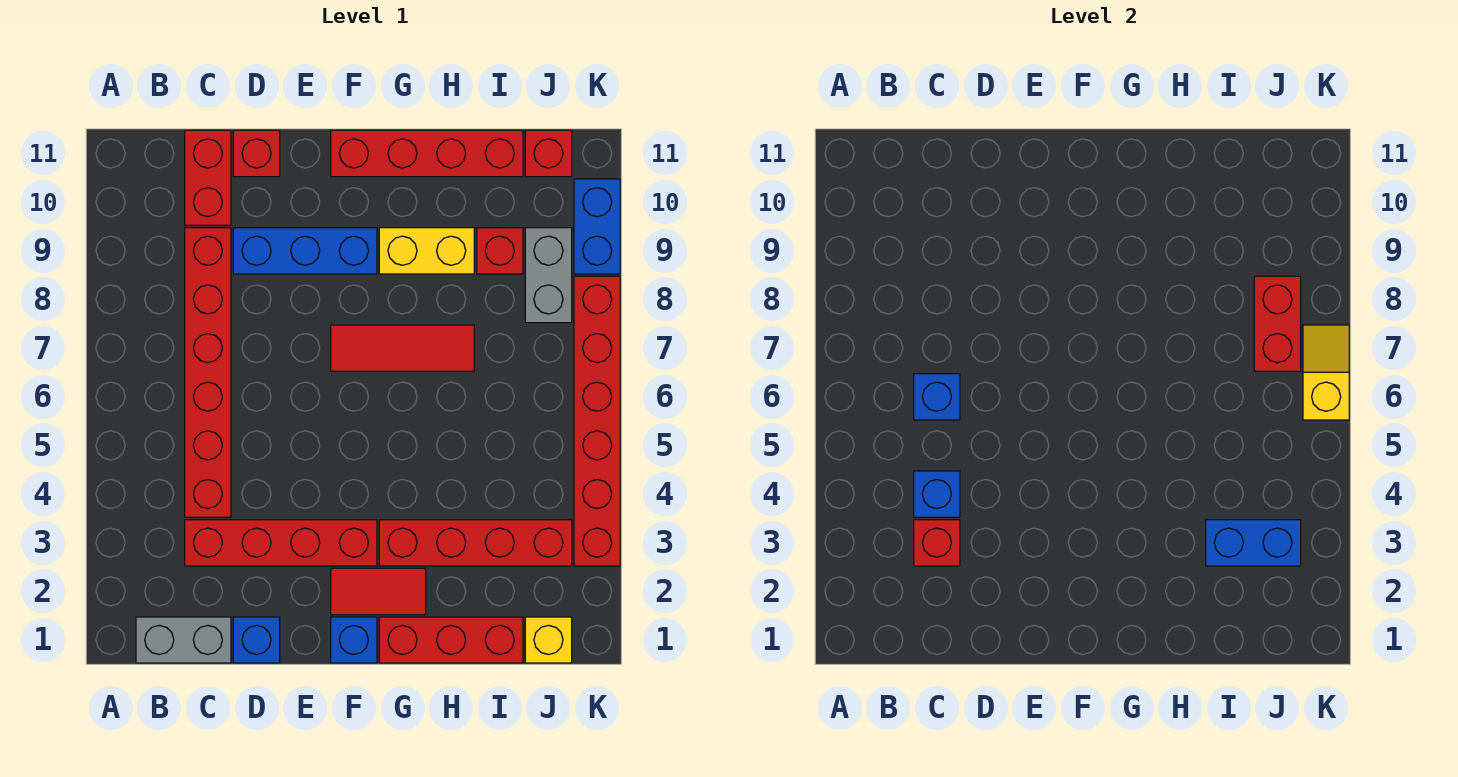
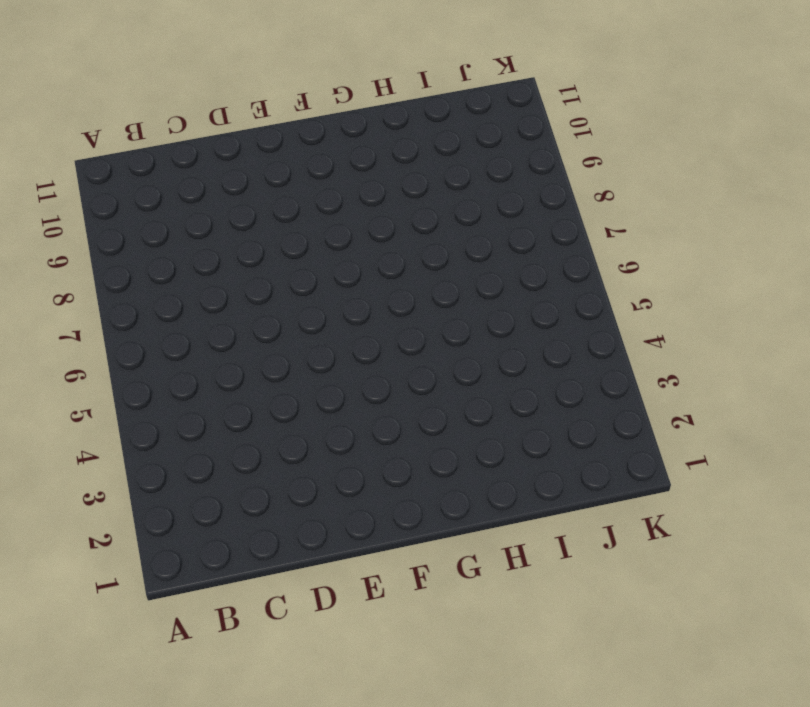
none -> grey 1x2 brick [136,617,231,663]
none -> red 1x4 brick [185,520,377,566]
none -> red 1x6 brick [185,228,231,517]

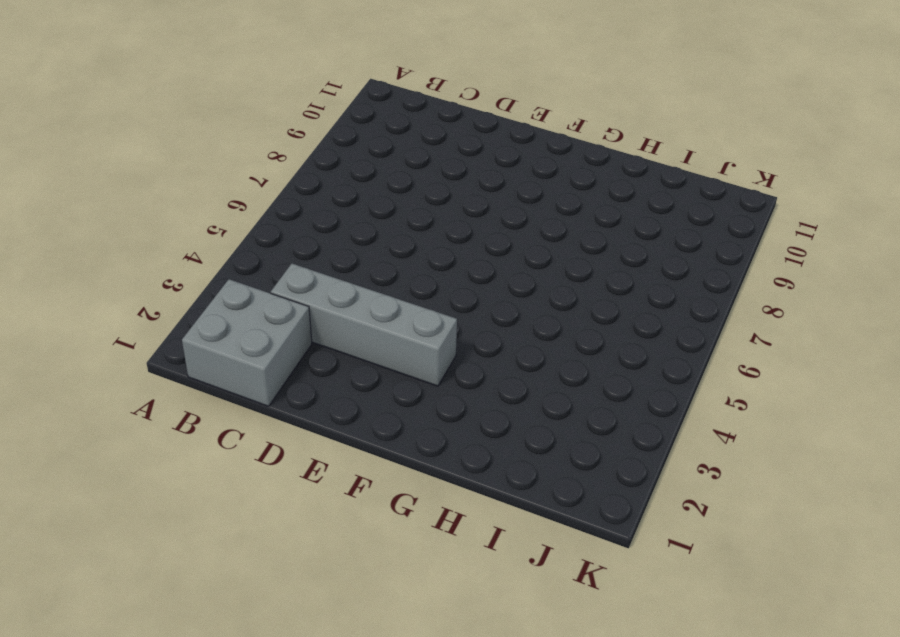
grey 2x2 brick [182,279,312,406] -> grey 1x2 brick [136,617,231,663]
grey 1x4 brick [271,264,457,386] -> red 1x4 brick [185,520,377,566]
none -> red 1x6 brick [185,228,231,517]
none -> red 1x2 brick [185,130,231,225]
none -> blue 1x1 brick [233,617,280,663]

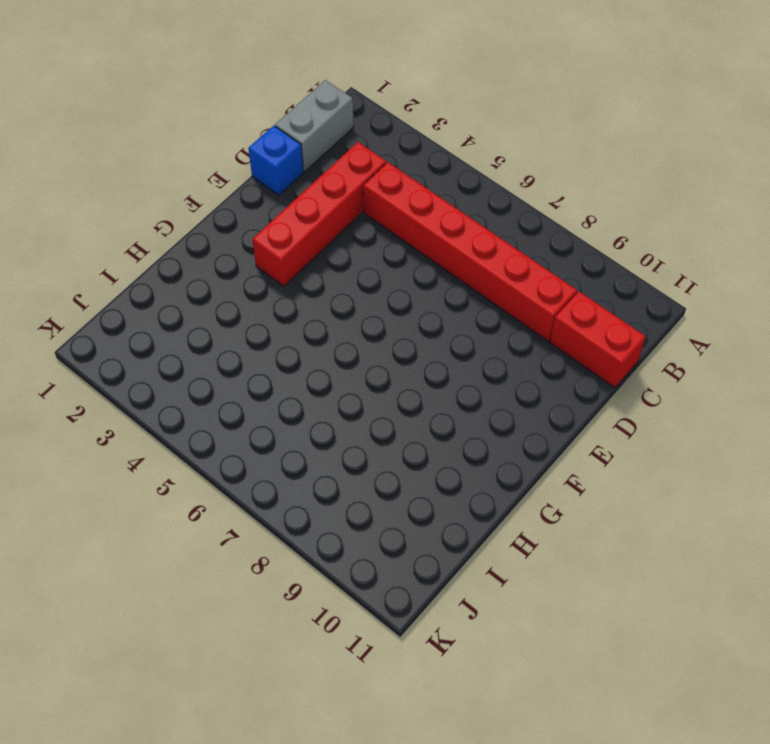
none -> blue 1x3 brick [233,228,377,274]
none -> red 1x1 brick [233,130,280,177]
none -> blue 1x1 brick [331,617,377,663]

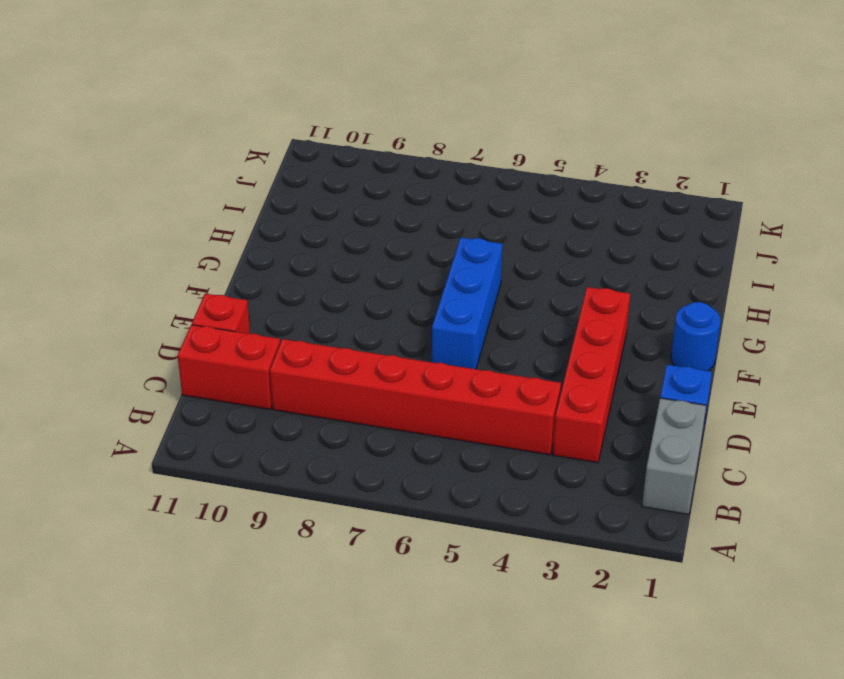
blue 1x3 brick [432,238,502,369] -> blue 1x3 brick moved to [233,228,377,274]
blue 1x1 round brick [671,302,721,371] -> blue 1x1 brick [331,617,377,663]
none -> red 1x2 tile [331,568,426,615]
none -> red 1x3 tile [331,325,474,371]
none -> red 1x4 brick [331,130,523,177]

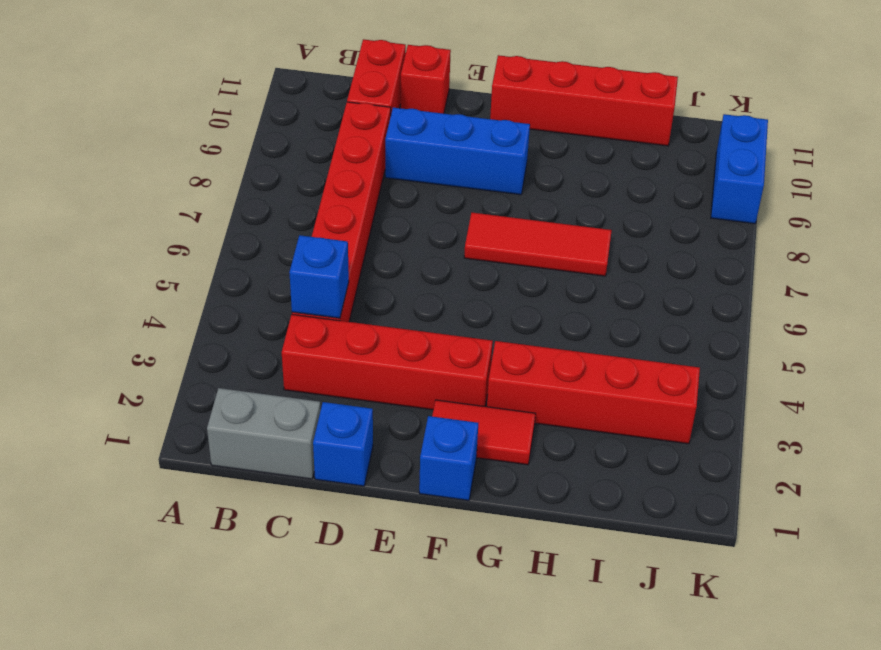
none -> red 1x3 brick [379,617,523,663]
none -> yellow 1x2 brick [379,228,474,274]
none -> red 1x1 brick [477,228,523,274]

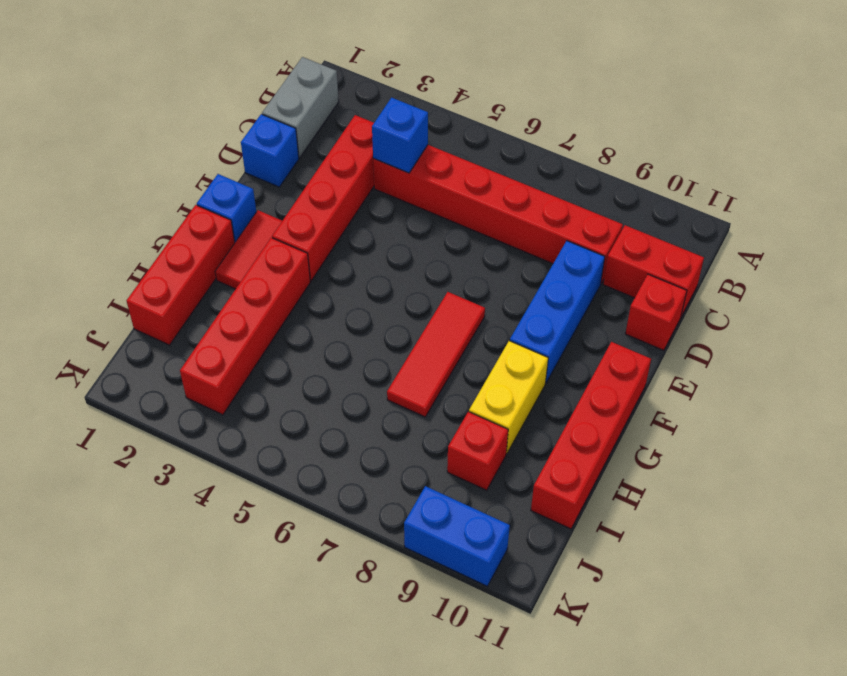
none -> yellow 1x1 brick [525,617,572,663]
none -> grey 1x2 brick [525,228,572,323]
none -> red 1x1 brick [525,130,572,177]

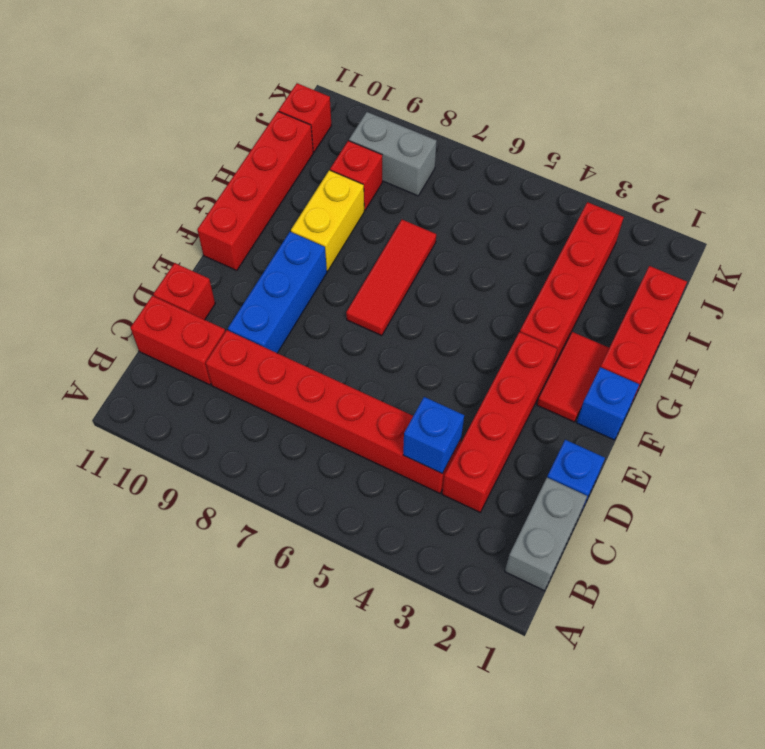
none -> yellow 1x1 brick [525,617,572,663]
none -> red 1x6 brick [574,276,620,566]
none -> blue 1x2 brick [574,179,620,274]

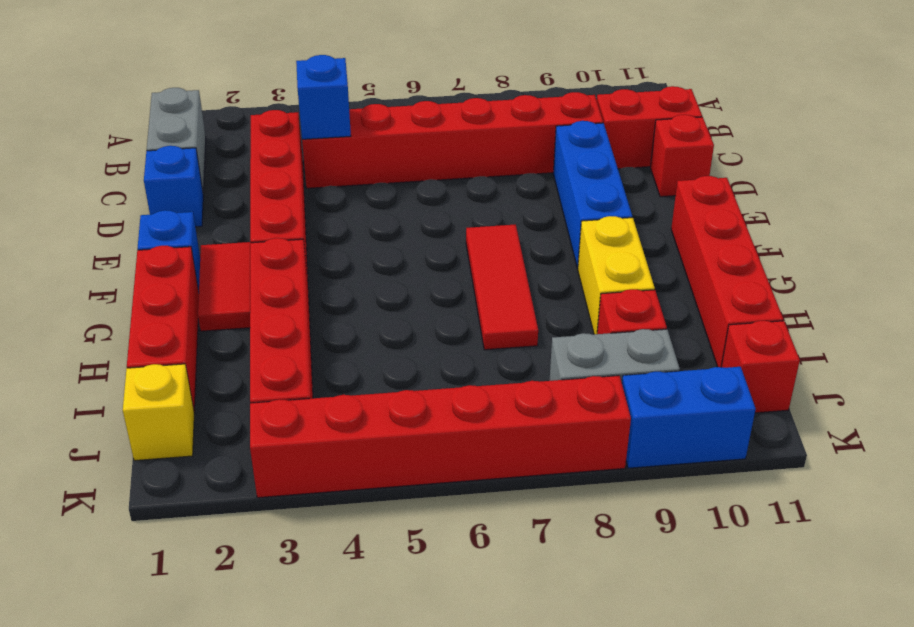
none -> red 1x1 brick [914,520,960,566]
none -> blue 1x1 brick [914,374,960,420]
none -> blue 1x2 brick [1206,520,1301,566]

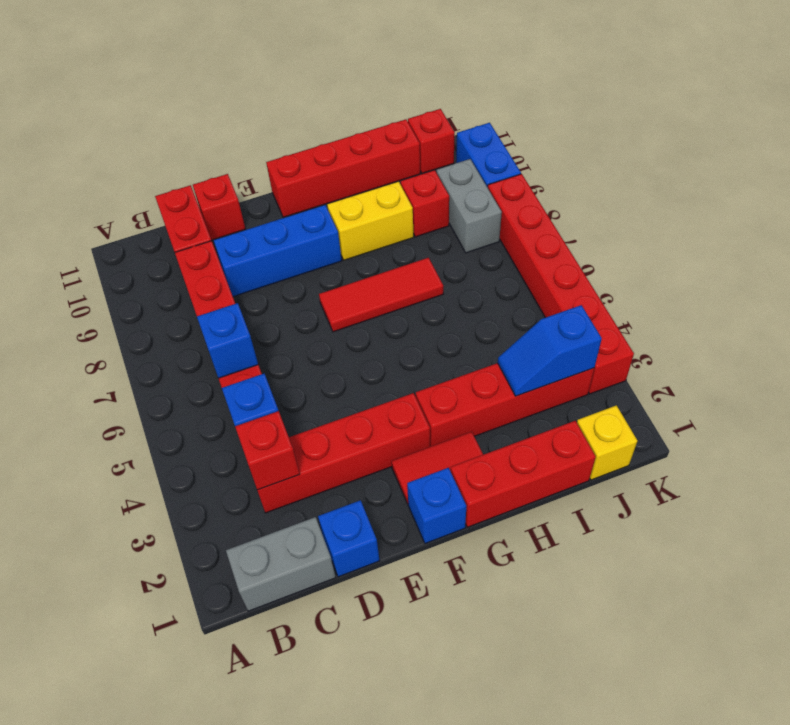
blue 1x2 slope [498,305,602,396] -> blue 1x2 brick [1206,520,1301,566]
none -> red 1x2 brick [1254,276,1301,371]
none -> yellow 1x2 slope [1303,325,1349,420]

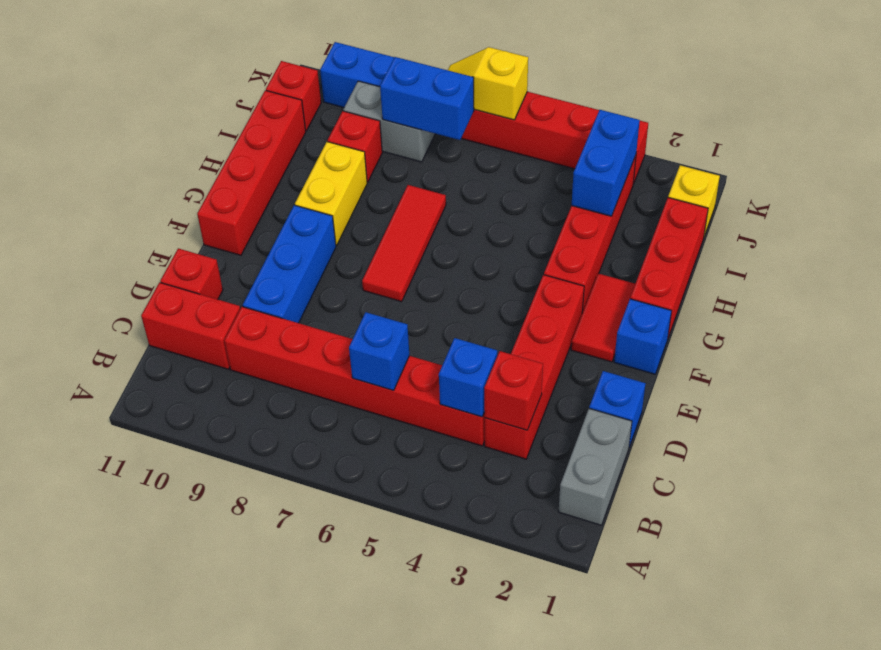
blue 1x2 brick [380,57,474,140] -> red 1x2 brick [1254,276,1301,371]

